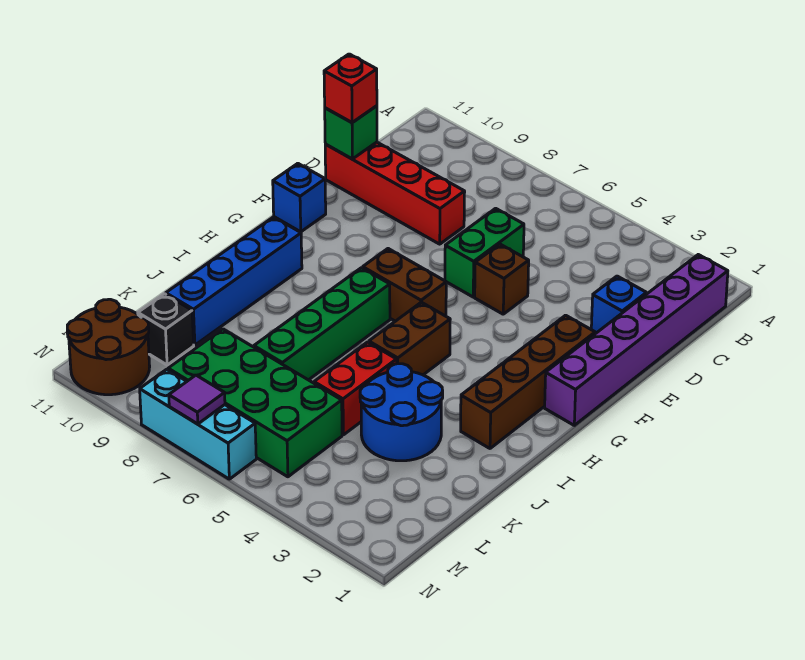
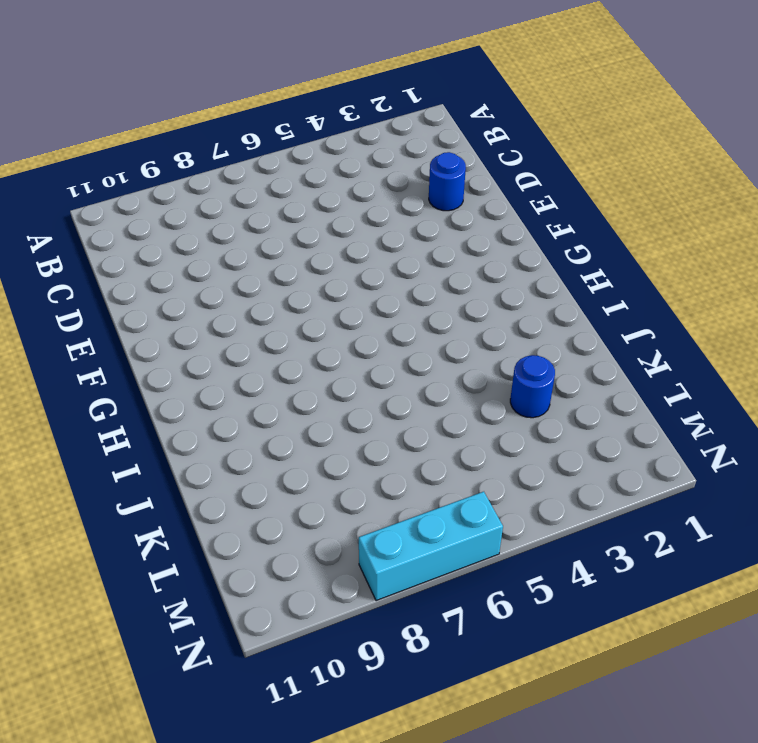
blue 1x1 round brick [429,152,466,211] -> blue 1x1 brick [591,276,646,333]
blue 1x1 round brick [510,355,555,418] -> blue 2x2 round brick [360,364,443,461]
none -> purple 1x6 brick [545,255,728,425]
none -> green 1x2 brick [445,208,524,297]
none -> red 1x4 brick [325,142,465,244]

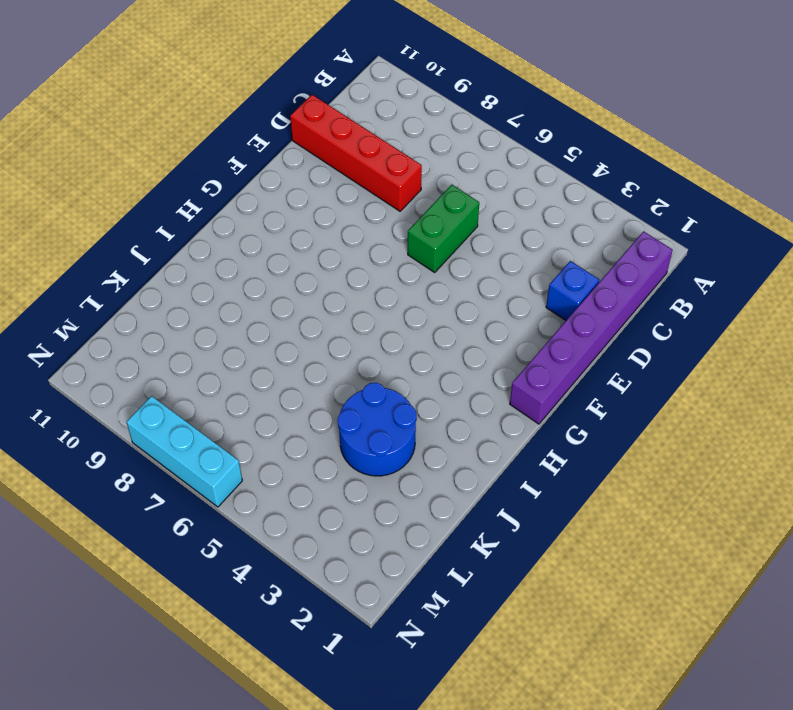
none -> brown 1x1 brick [475,244,529,314]
none -> brown 1x4 brick [461,315,595,448]
none -> blue 1x1 brick [273,163,326,232]

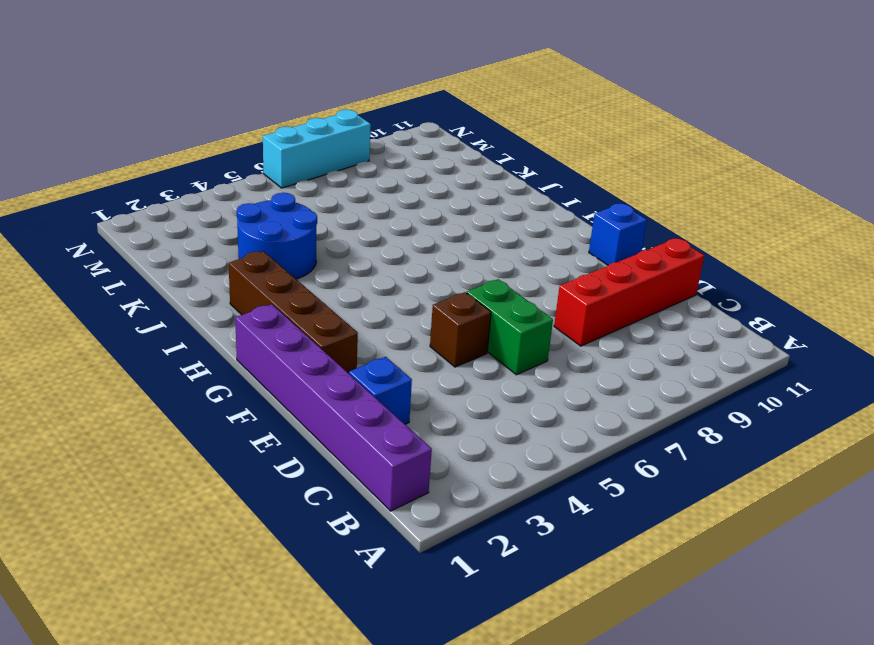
none -> brown 1x2 brick [363,249,446,321]
none -> brown 1x2 brick [369,302,450,375]
none -> green 1x4 brick [254,268,390,380]

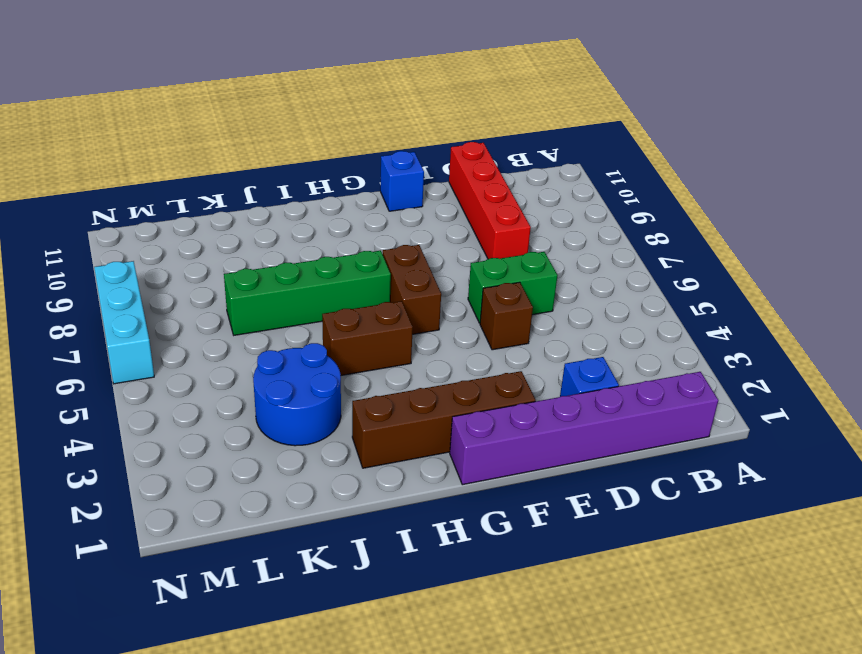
none -> blue 1x4 brick [166,217,302,345]
none -> red 1x2 brick [314,342,397,435]
none -> green 2x4 brick [168,329,342,477]

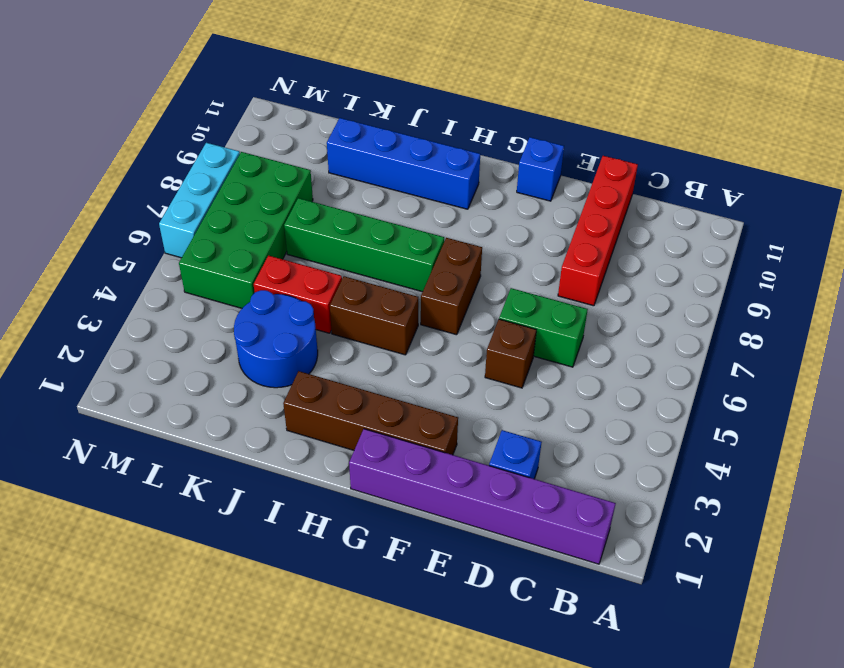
none -> black 1x1 brick [138,294,194,365]
none -> brown 2x2 round brick [67,299,150,395]
none -> green 1x1 brick [325,106,377,159]

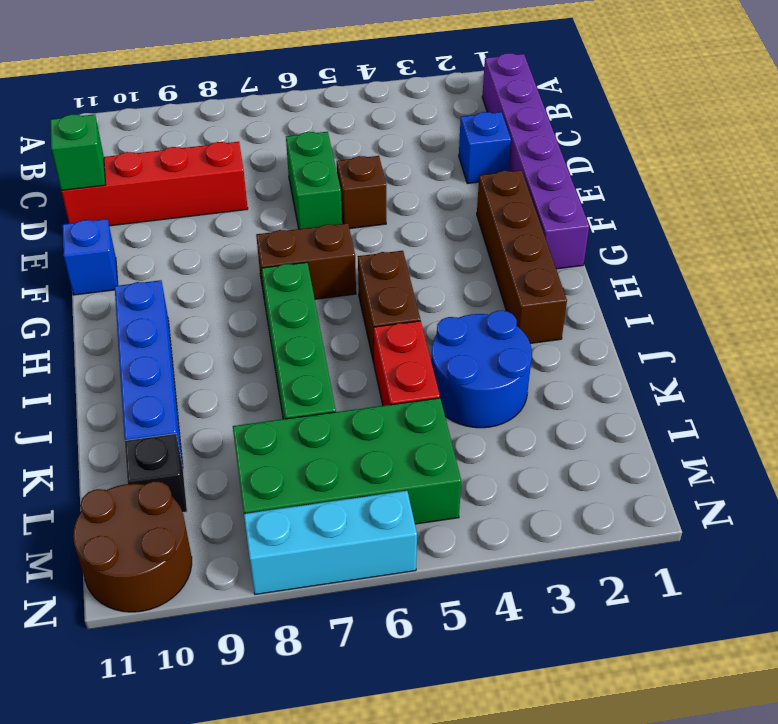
none -> purple 1x1 tile [169,375,225,424]
none -> red 1x1 brick [324,54,377,123]

